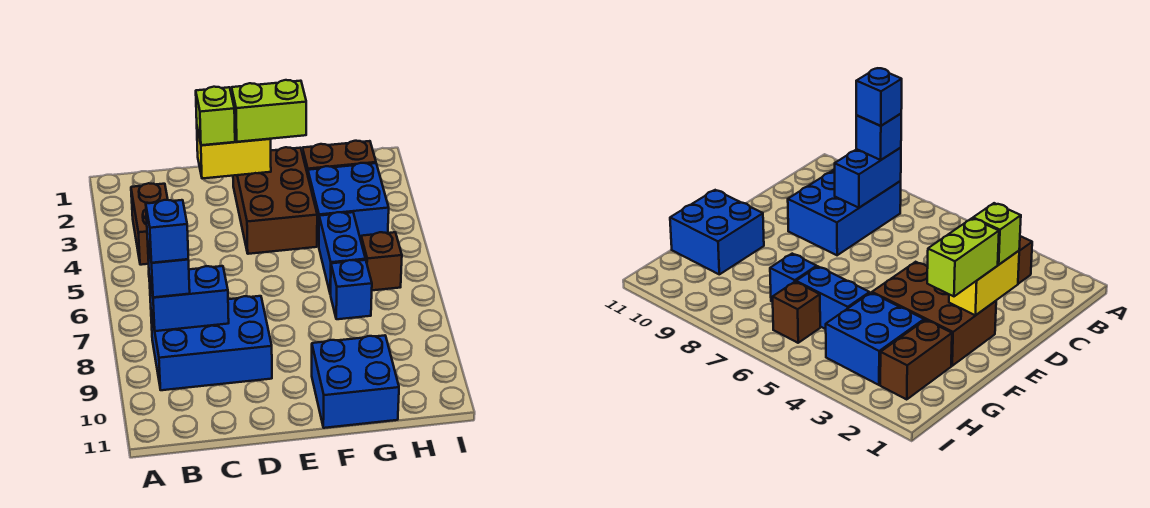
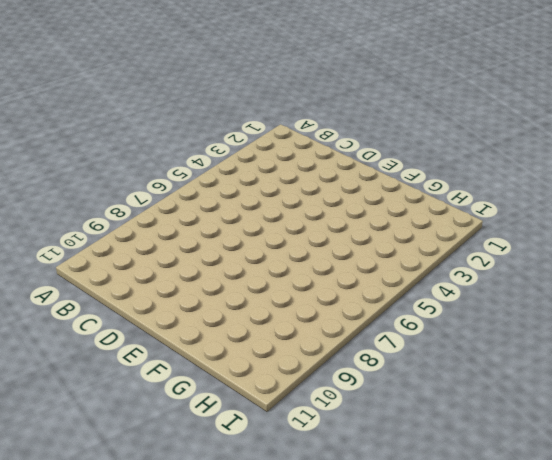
none -> brown 1x2 brick [131,183,168,265]
none -> blue 2x3 brick [151,296,272,390]
none -> brown 2x3 brick [233,147,317,254]

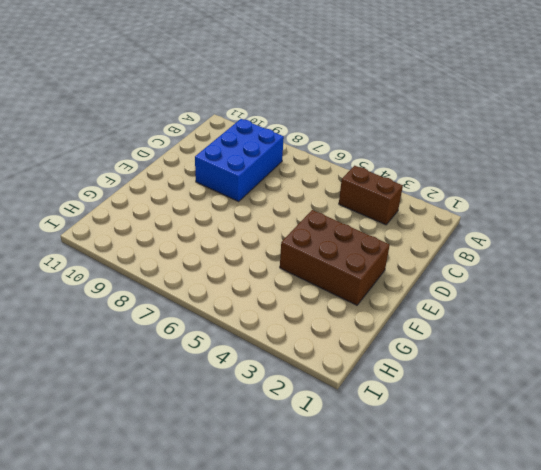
none -> blue 2x2 brick [312,335,399,428]
none -> brown 1x2 brick [302,141,376,174]
none -> blue 2x2 brick [308,163,389,246]

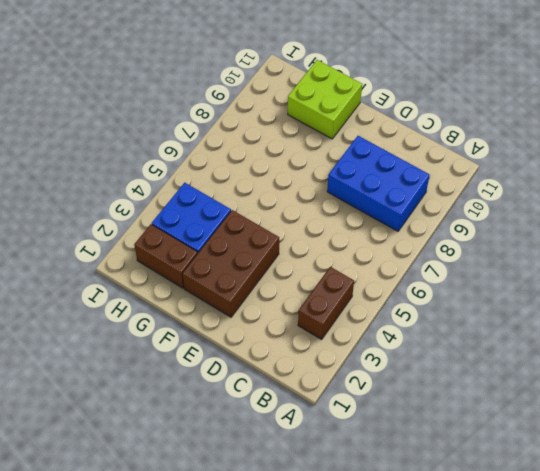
lime 2x2 brick [288,60,362,139] -> blue 2x2 brick [312,335,399,428]
none -> blue 1x2 brick [319,212,365,294]
none -> blue 1x1 brick [330,260,372,319]
none -> brown 1x1 brick [361,232,402,290]

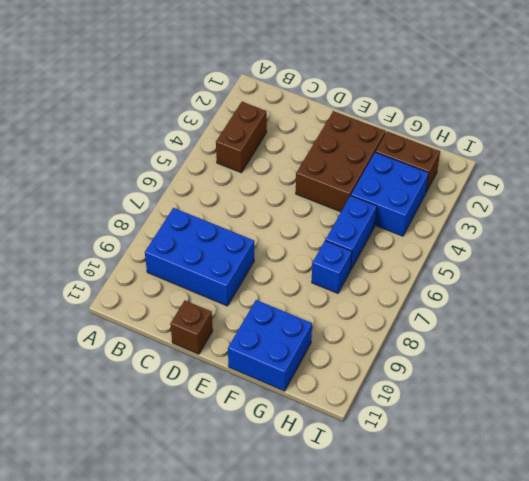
brown 1x1 brick [170,301,213,354] -> brown 1x1 brick moved to [361,232,402,290]
none -> blue 1x2 brick [149,266,229,331]
none -> yellow 1x2 brick [197,128,271,179]
none -> blue 1x1 brick [148,245,190,297]

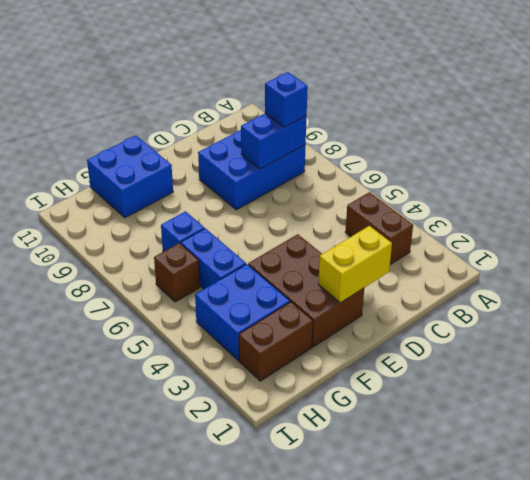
none -> lime 1x1 brick [196,87,235,145]
none -> lime 1x2 brick [232,80,306,142]
none -> blue 1x1 brick [146,200,188,263]

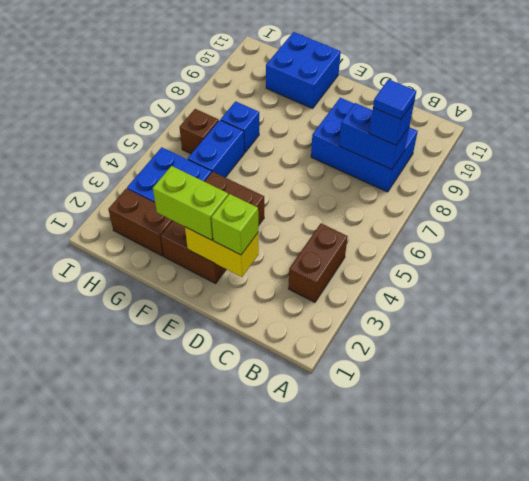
blue 1x1 tile [373,79,416,119] -> blue 1x1 brick [146,200,188,263]

